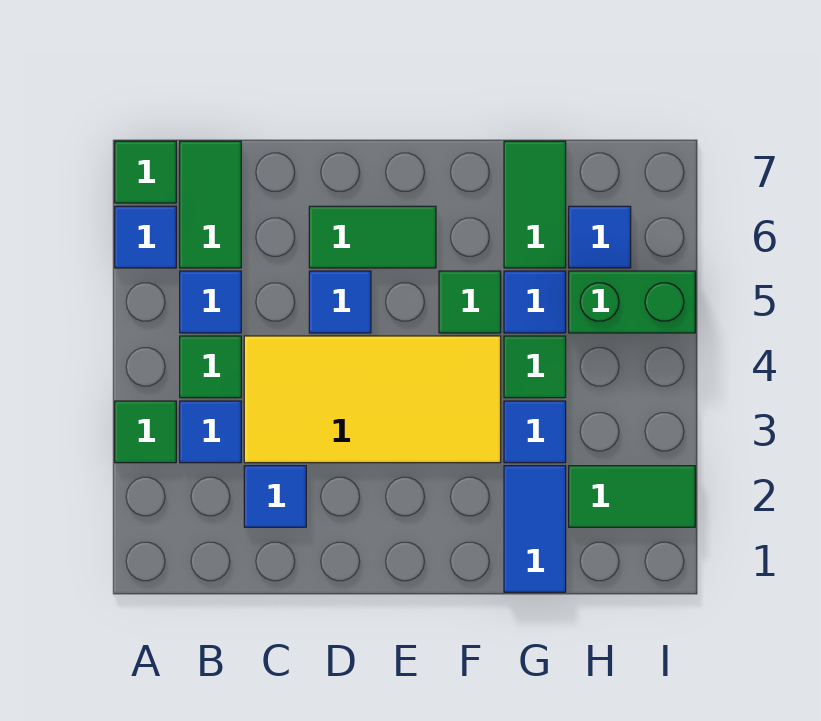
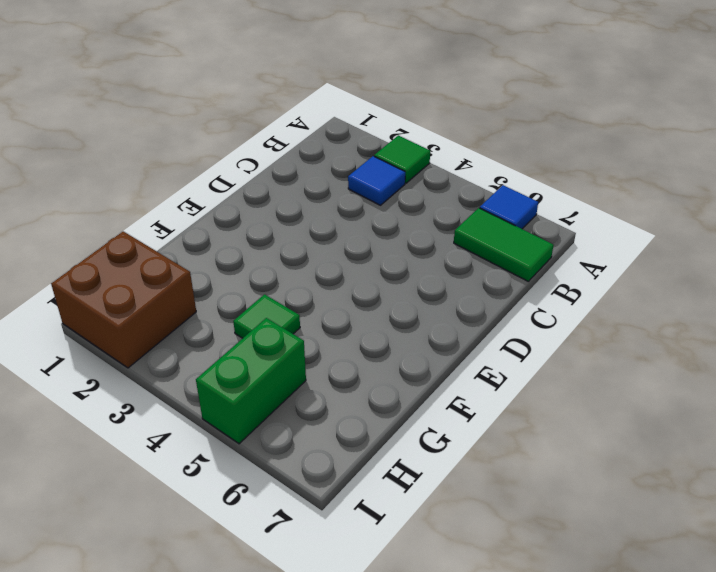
brown 2x2 brick [51,231,196,368] -> green 1x2 tile [569,466,695,527]
none -> green 1x1 tile [115,141,176,203]
none -> green 1x1 tile [180,336,241,398]
none -> blue 1x1 tile [180,271,241,333]

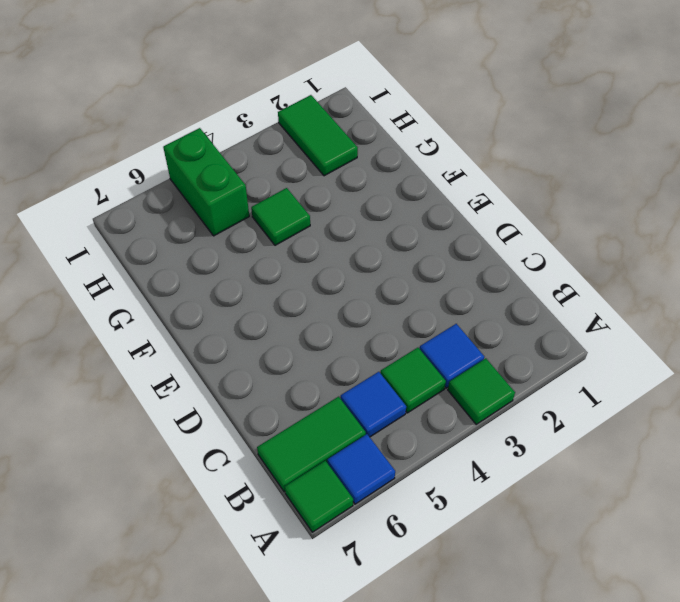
none -> blue 1x1 tile [244,466,306,527]
none -> yellow 2x4 tile [244,336,501,463]
none -> blue 1x1 tile [309,271,371,333]

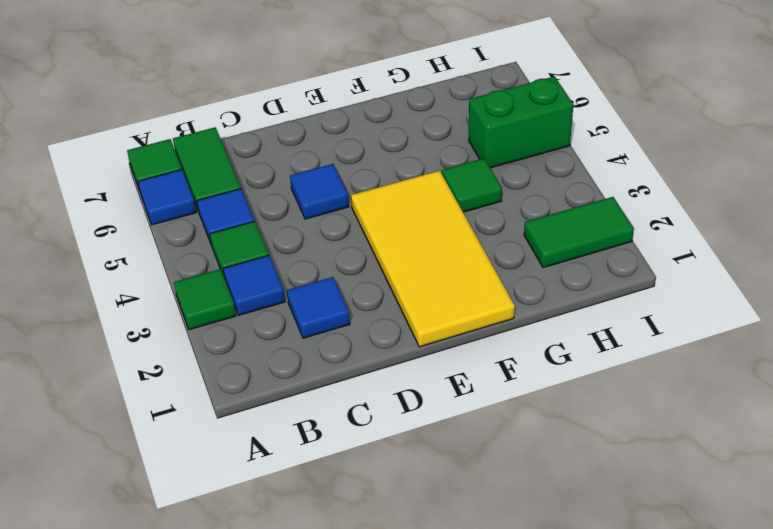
yellow 2x4 tile [351,170,515,347] -> yellow 2x4 tile turned to [244,336,501,463]
none -> green 1x2 tile [309,206,436,268]
none -> green 1x1 tile [439,271,501,333]
none -> blue 1x2 tile [504,466,566,592]

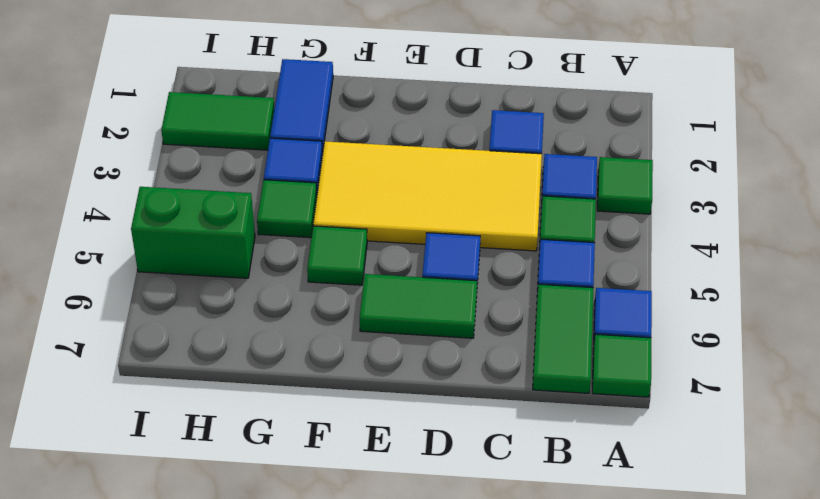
none -> blue 1x1 tile [504,271,566,333]
none -> green 1x2 tile [504,141,566,268]
none -> blue 1x1 tile [569,206,631,268]

